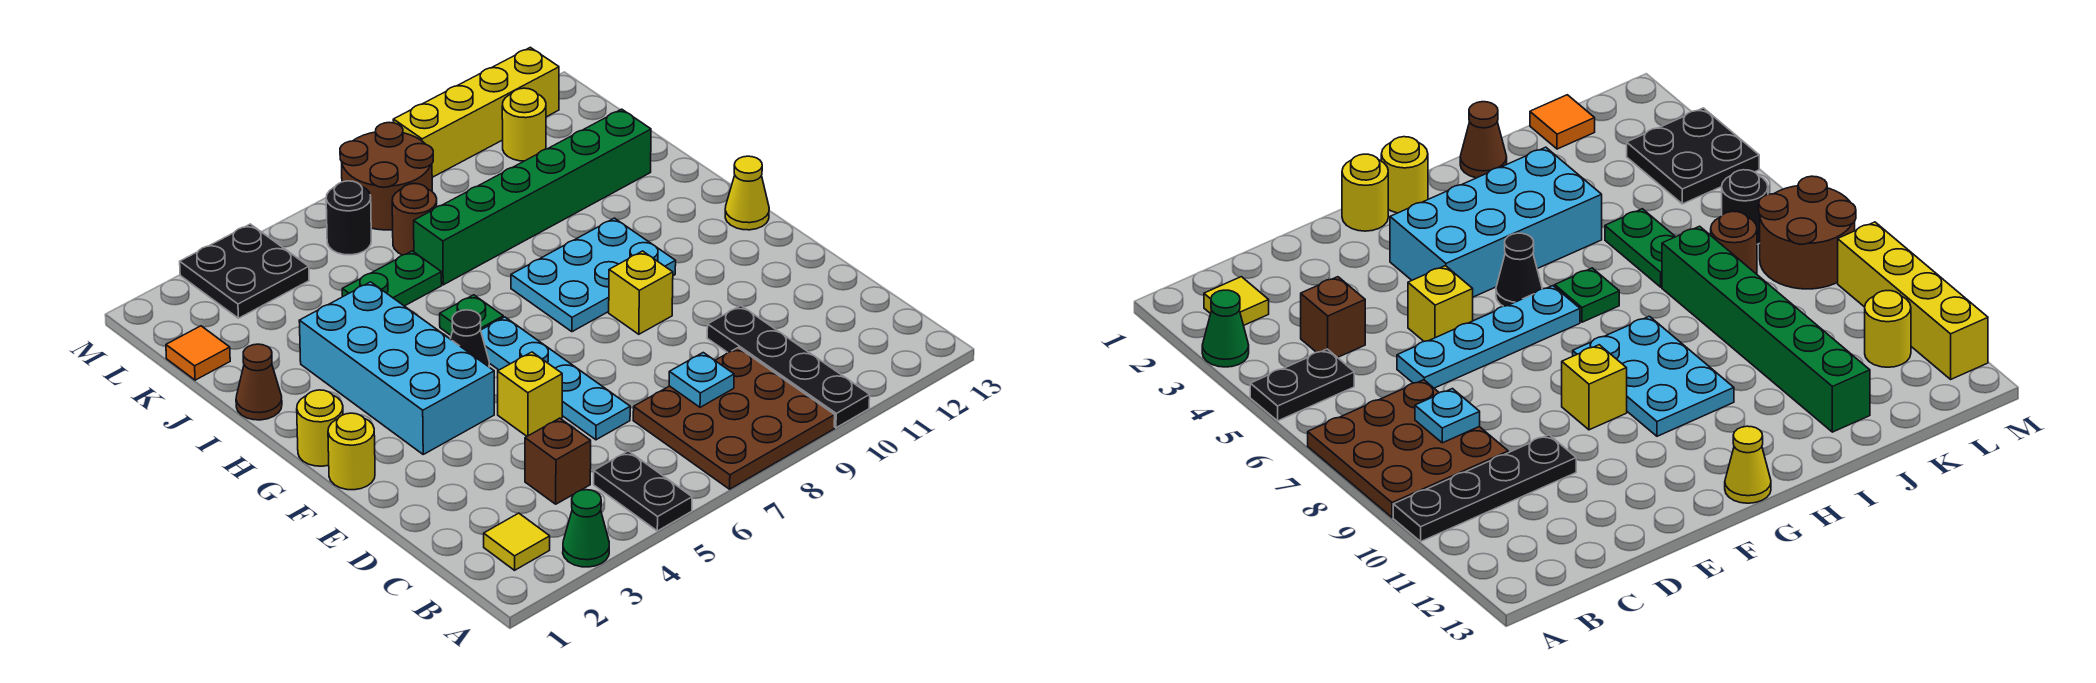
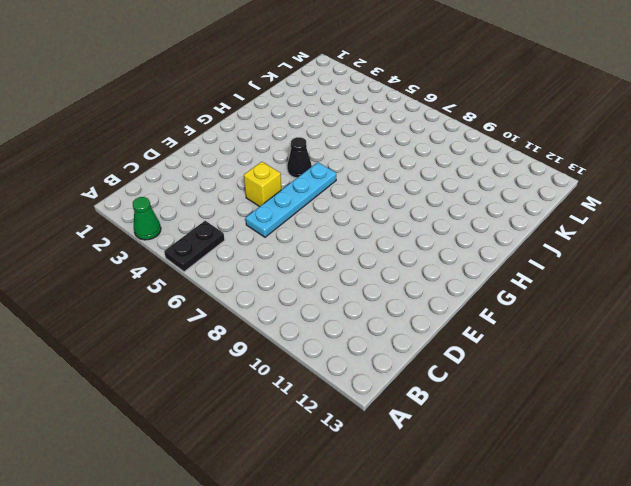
none -> brown 3x3 plate [633,348,835,489]
none -> black 1x4 plate [707,306,870,428]
none -> yellow 1x1 tile [484,513,550,570]

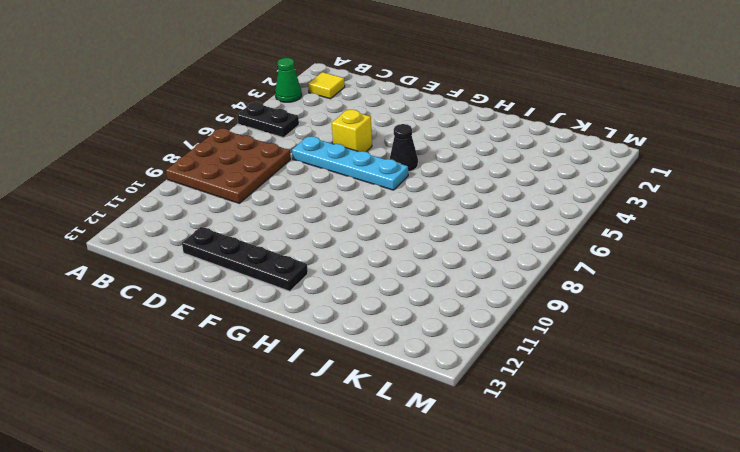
black 1x4 plate [182,227,308,291] -> black 1x4 plate moved to [707,306,870,428]
none -> brown 1x1 brick [525,418,591,504]
none -> yellow 1x1 round brick [328,413,375,490]
none -> cyan 2x4 brick [299,282,494,454]

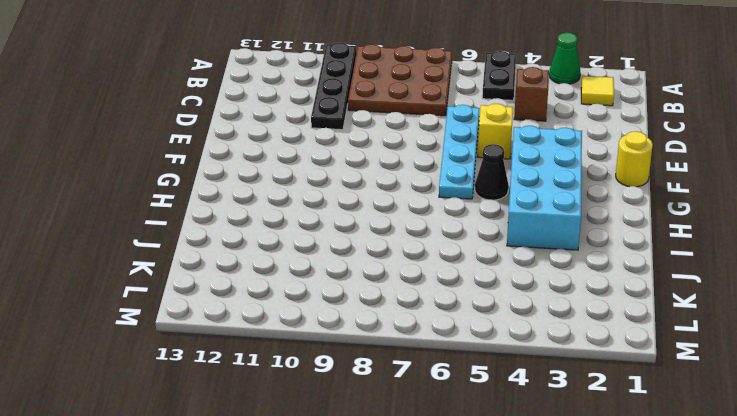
none -> yellow 1x1 brick [609,251,673,334]
none -> yellow 1x1 round brick [297,390,343,466]
none -> cyan 2x3 plate [511,218,676,332]

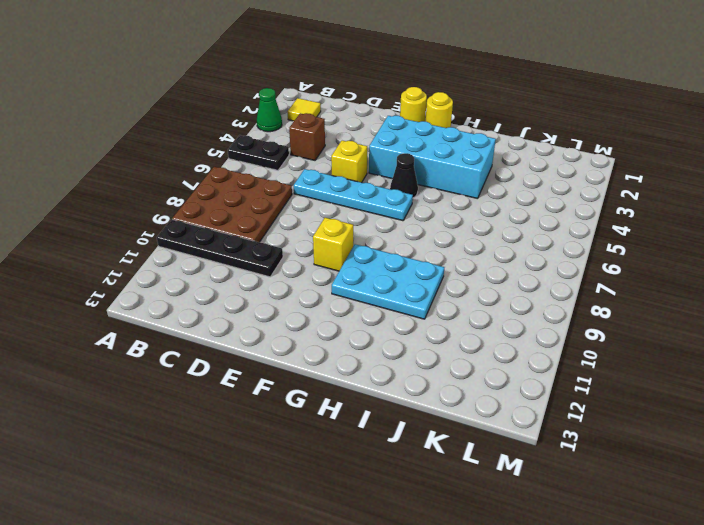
cyan 2x3 plate [332,244,444,319] -> cyan 2x3 plate turned to [511,218,676,332]
none -> yellow 1x1 cone [725,156,769,230]
none -> green 1x1 plate [440,295,503,335]
none -> brown 1x1 cone [236,344,282,420]

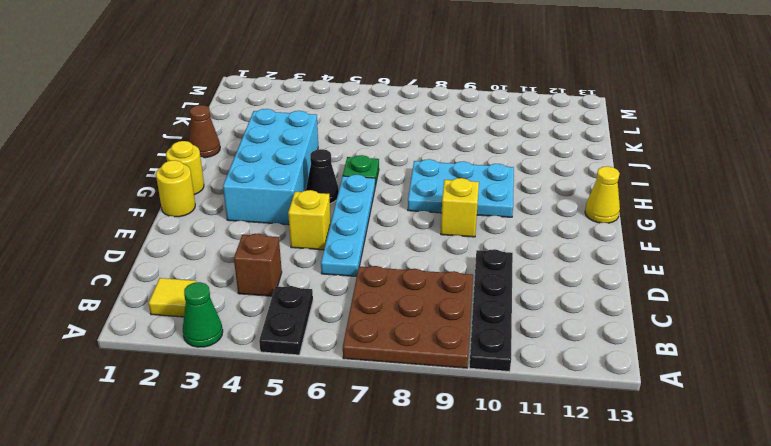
none -> green 1x2 plate [342,251,442,306]
none -> green 1x6 brick [414,109,651,285]
none -> orange 1x1 tile [166,326,230,380]

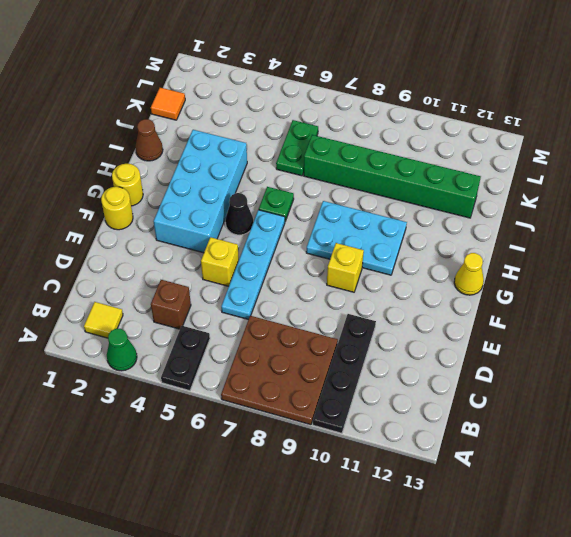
green 1x2 plate [276,120,318,176] -> green 1x2 plate turned to [342,251,442,306]
none -> brown 1x1 round brick [392,184,437,255]
none -> black 2x2 plate [180,224,309,318]
none -> black 1x1 round brick [326,181,371,255]

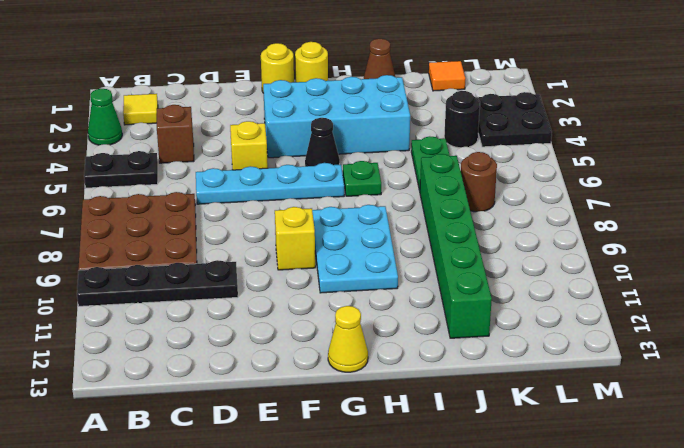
black 1x1 round brick [444,91,480,148] -> black 1x1 round brick moved to [326,181,371,255]
none -> brown 2x2 round brick [340,122,433,230]
none -> yellow 1x1 round brick [502,88,546,161]
none -> yellow 1x4 brick [393,47,559,177]

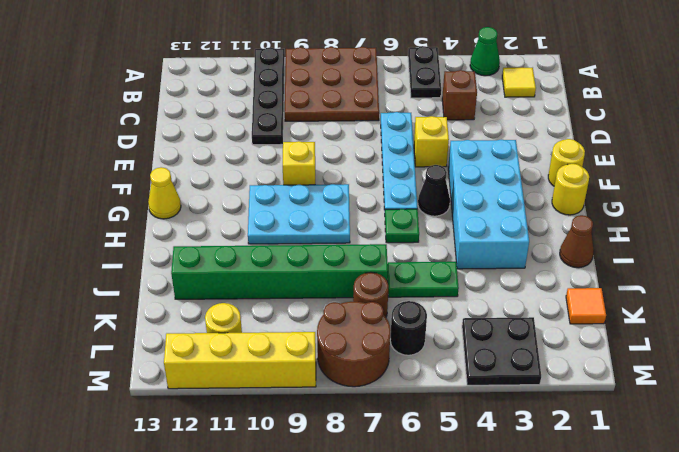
none -> cyan 1x1 plate [669,353,734,407]

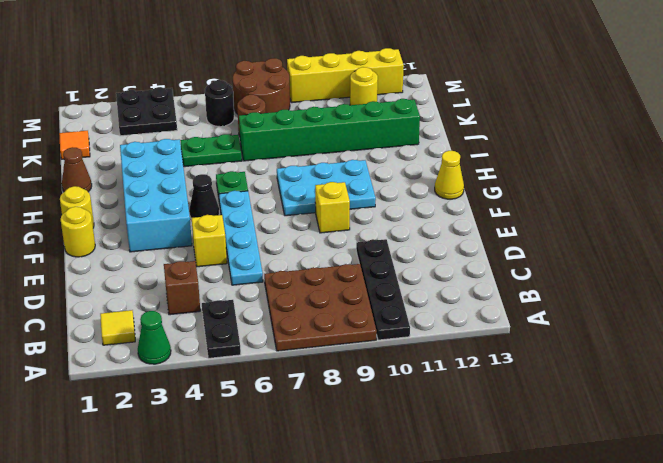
none -> cyan 1x1 plate [669,353,734,407]

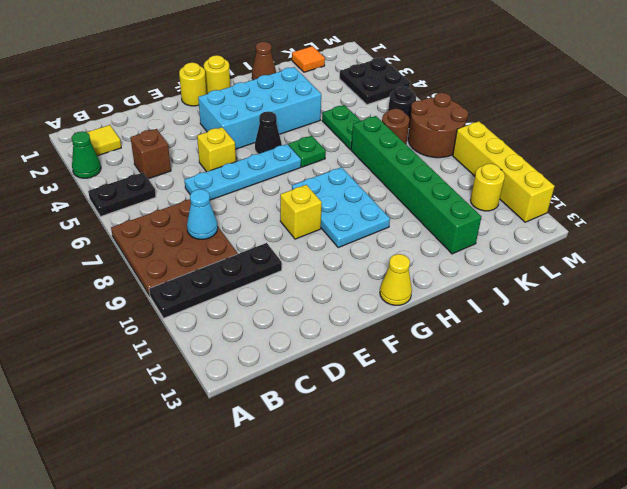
cyan 1x1 cone [187,189,218,239] -> cyan 1x1 plate [669,353,734,407]

